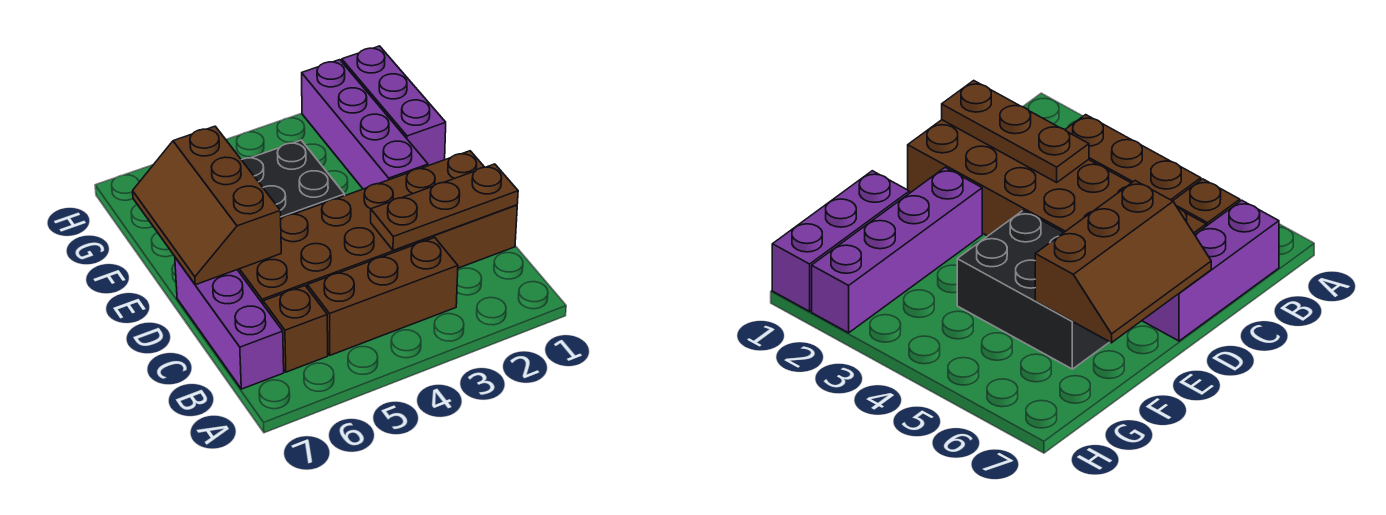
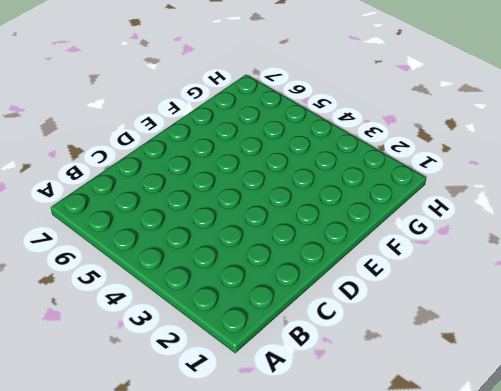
none -> brown 1x3 brick [307,238,458,355]
none -> brown 1x1 brick [263,286,328,372]

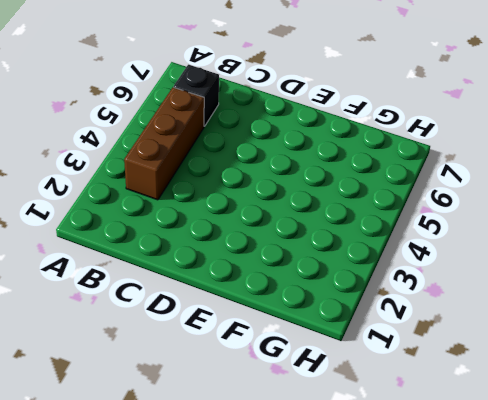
black 1x1 brick [174,65,219,126] -> brown 1x1 brick [263,286,328,372]
none -> purple 1x3 brick [175,258,284,389]
none -> brown 2x6 brick [238,151,517,304]

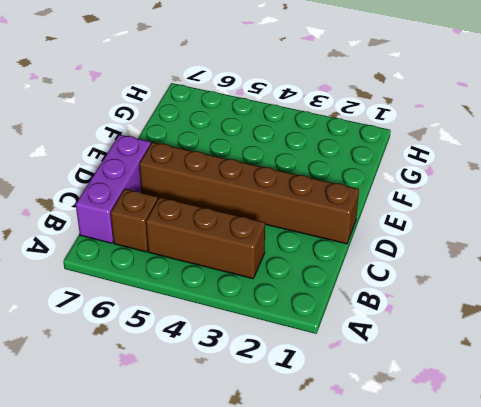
brown 1x6 brick [139,142,359,244] -> brown 2x6 brick [238,151,517,304]
none -> purple 1x4 brick [302,60,428,189]
none -> black 2x3 brick [242,140,345,219]

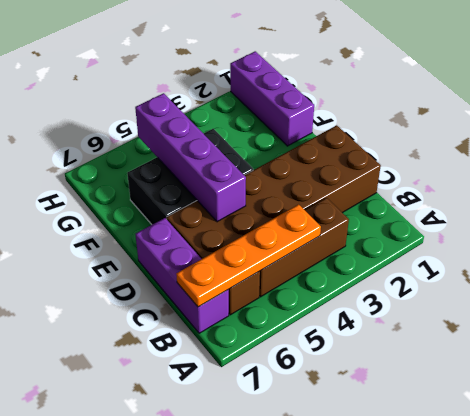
orange 1x4 plate [176,204,321,307] -> none
purple 1x4 brick [135,93,246,222] -> purple 1x4 brick moved to [302,60,428,189]
none -> brown 1x3 plate [371,164,518,250]
none -> brown 2x3 slope [133,126,281,285]

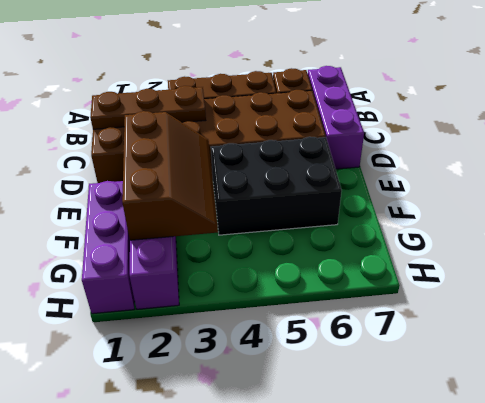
brown 2x3 slope [122,111,218,240] -> brown 2x3 slope moved to [133,126,281,285]

